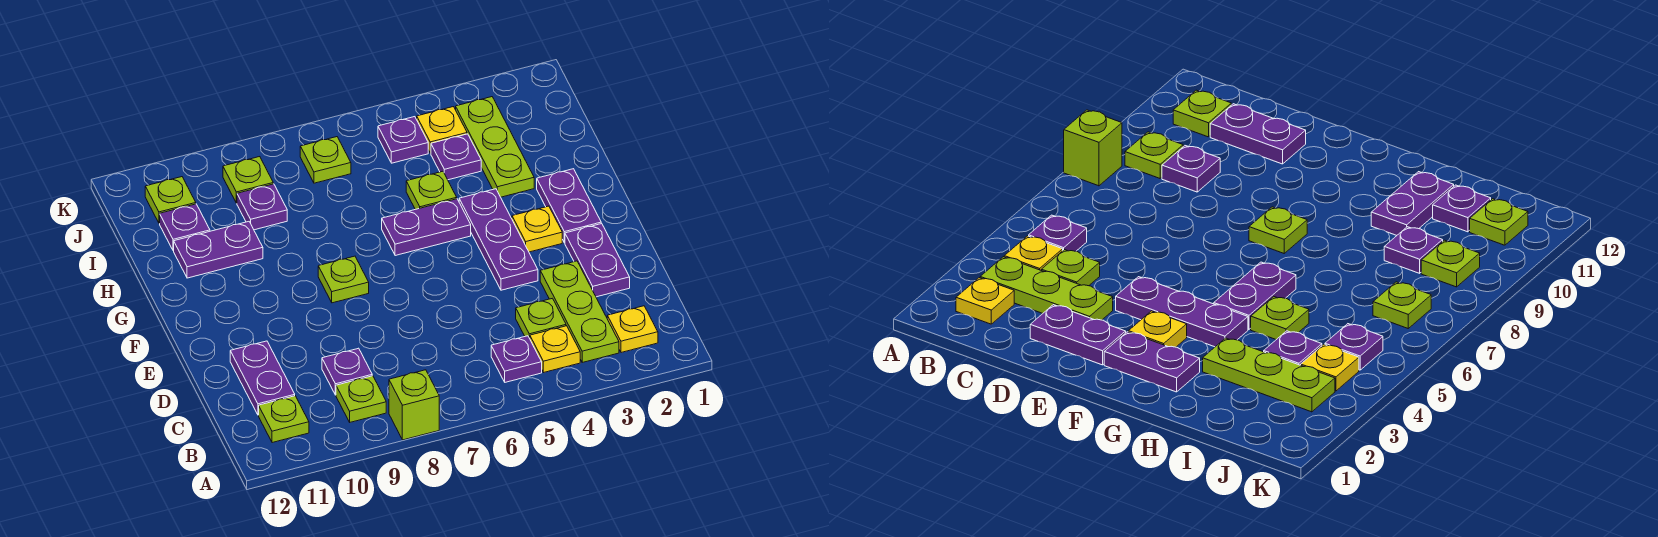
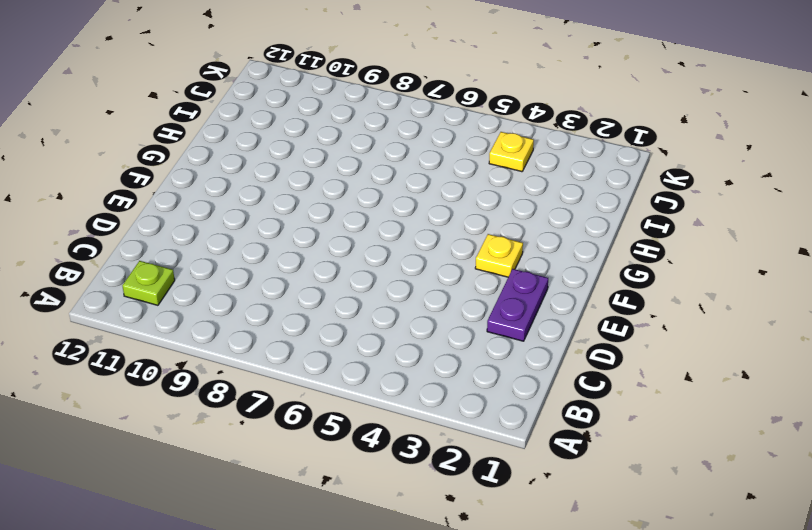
none -> lime 1x1 brick [389,370,439,440]
none -> yellow 1x1 plate [607,306,658,353]
none -> lime 1x3 plate [540,261,619,362]

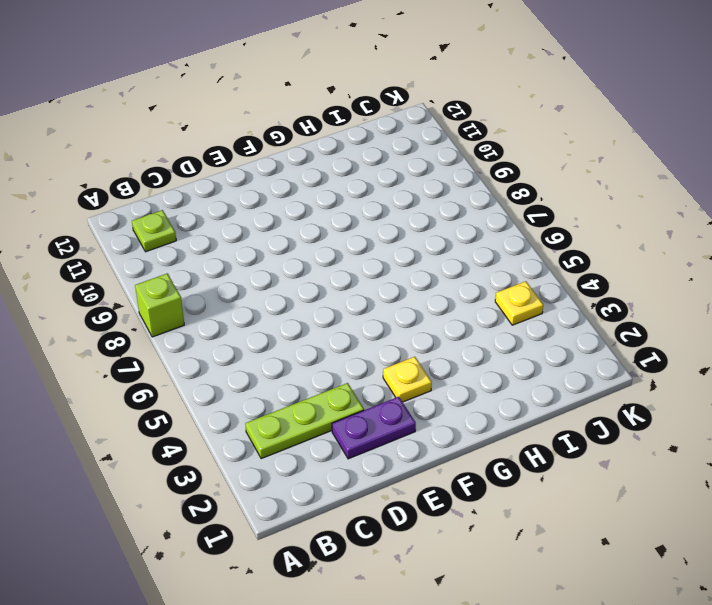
none -> yellow 1x1 plate [607,306,658,353]
none -> yellow 1x1 plate [530,326,580,373]
none -> purple 1x1 plate [491,336,542,382]

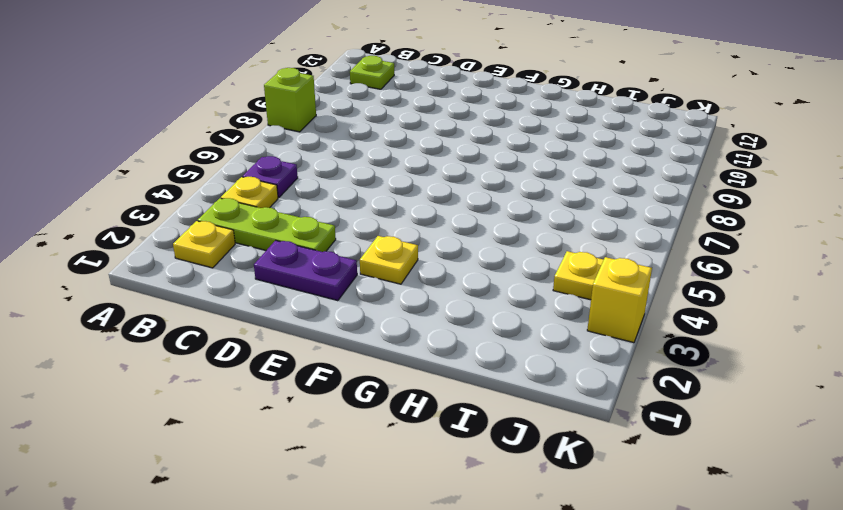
yellow 1x1 brick [587,257,652,343] -> none
none -> lime 1x1 plate [336,376,386,422]
none -> lime 1x1 plate [516,298,566,338]
none -> purple 1x1 plate [322,348,372,395]

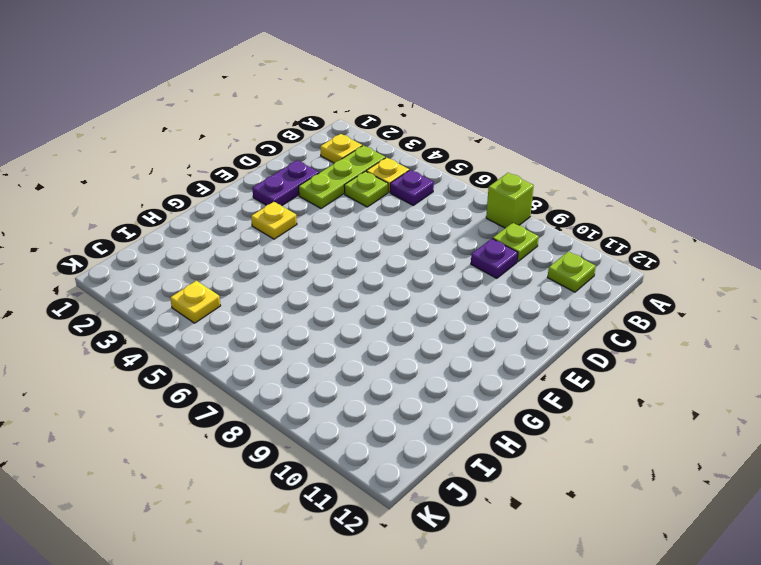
none -> purple 1x2 plate [230,341,295,415]
none -> purple 1x3 plate [459,189,538,290]
none -> purple 1x2 plate [537,169,601,243]

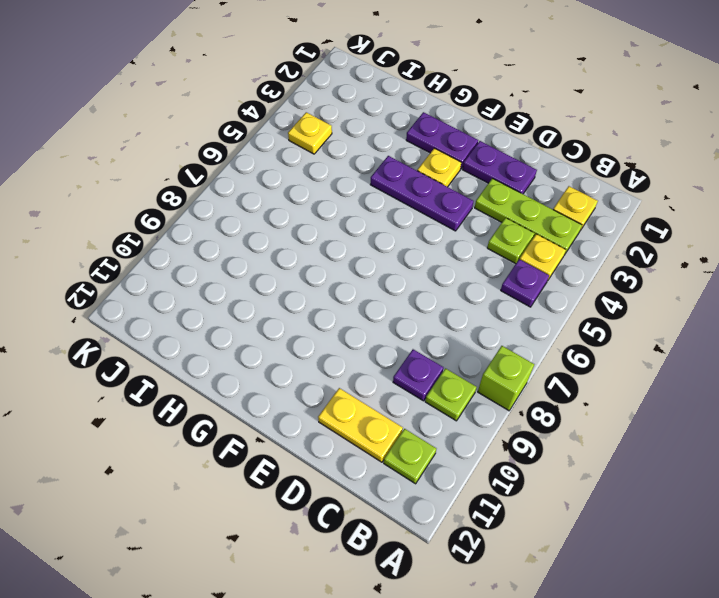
yellow 1x2 plate [318,388,403,462] -> purple 1x2 plate [230,341,295,415]
none -> lime 1x1 plate [318,256,369,303]
none -> purple 1x2 plate [382,199,471,256]
none -> lime 1x3 plate [456,97,534,197]

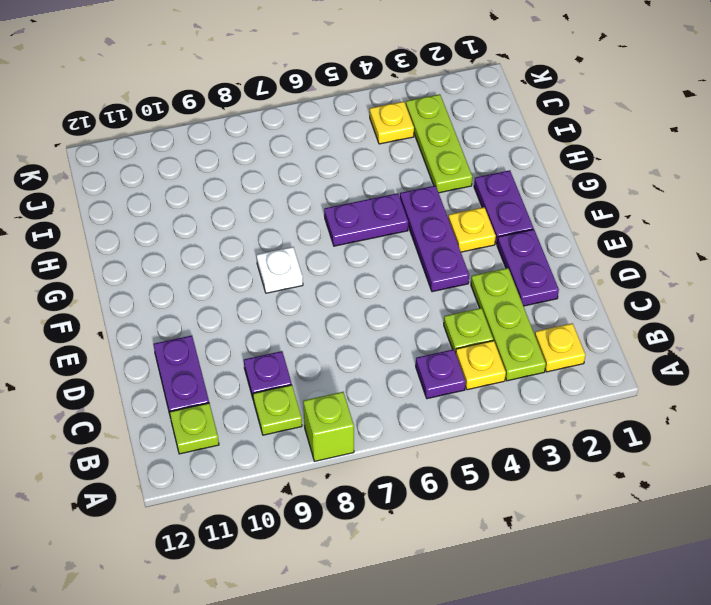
white 1x1 plate [257,247,303,293] -> lime 1x1 plate [318,256,369,303]
none -> lime 1x1 plate [406,171,457,209]
none -> purple 1x2 plate [174,222,263,278]
none -> purple 1x1 plate [431,134,481,180]

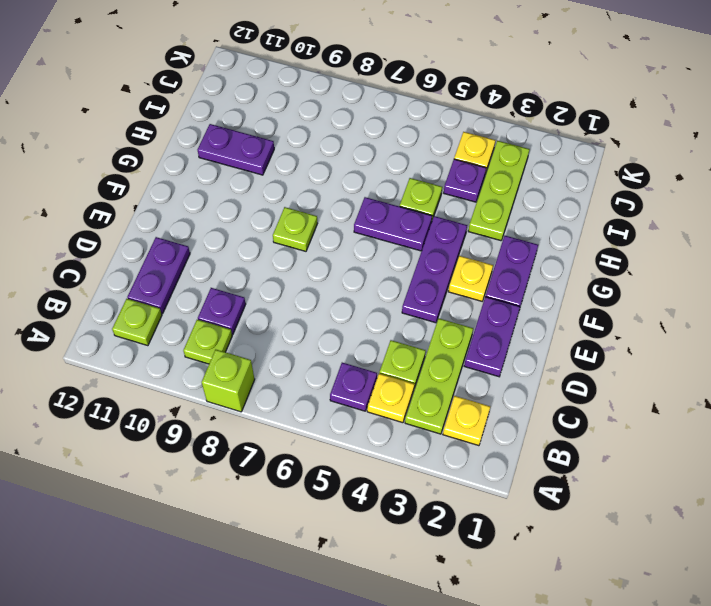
none -> purple 1x1 plate [237,184,287,230]
none -> purple 1x1 plate [160,204,210,251]
none -> purple 1x1 plate [378,117,428,163]

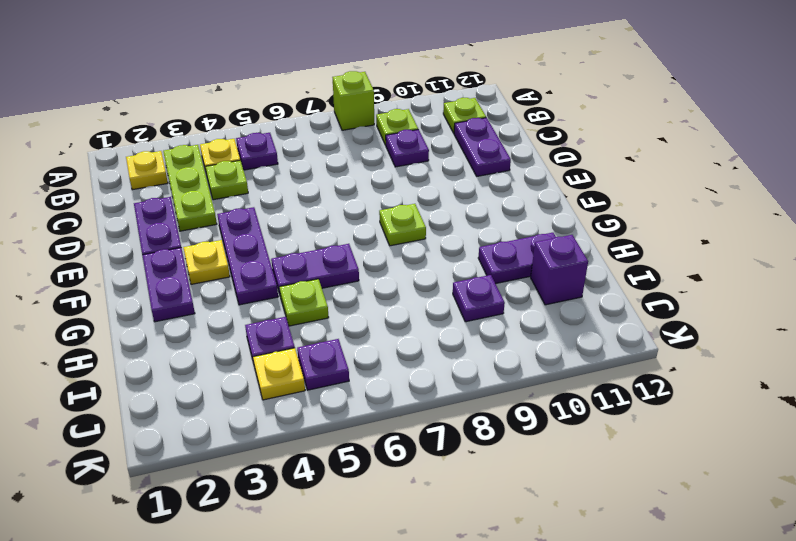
purple 1x1 brick [531,235,588,305] -> purple 1x1 plate [160,204,210,251]
none -> lime 1x3 plate [456,97,534,197]
none -> lime 1x1 plate [300,137,351,183]
none -> lime 1x1 plate [223,157,273,203]

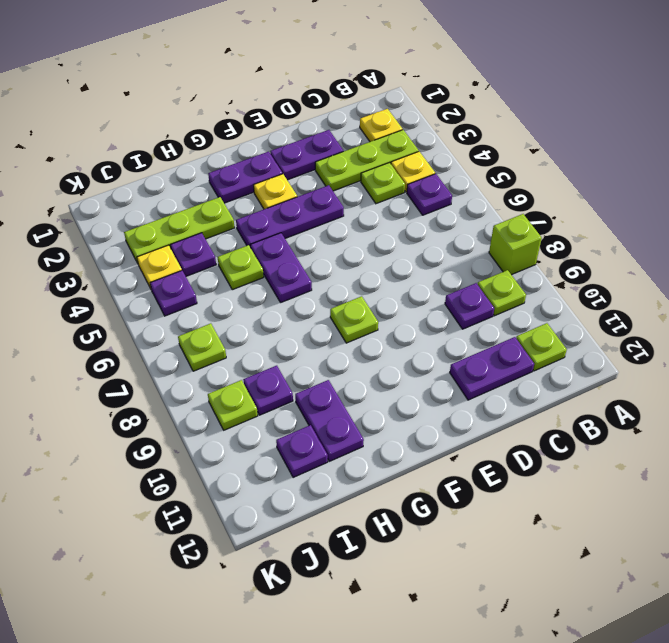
none -> lime 1x1 plate [145,177,196,223]

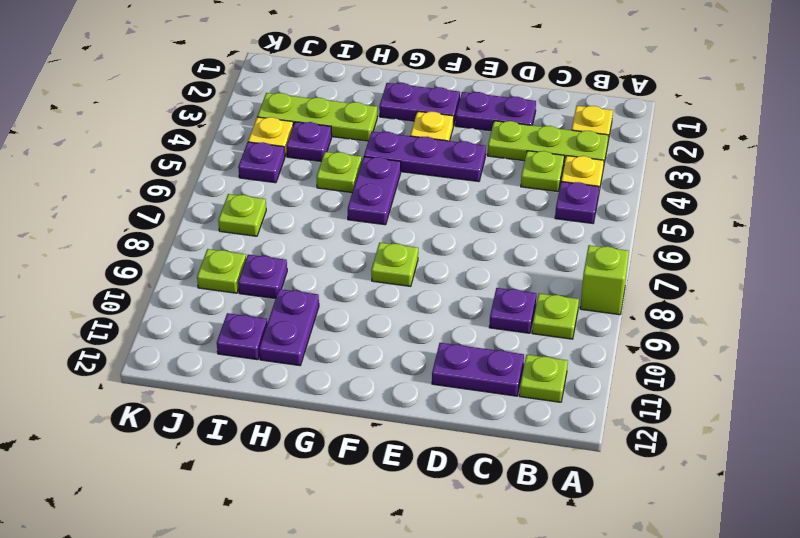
none -> lime 1x1 plate [145,177,196,223]

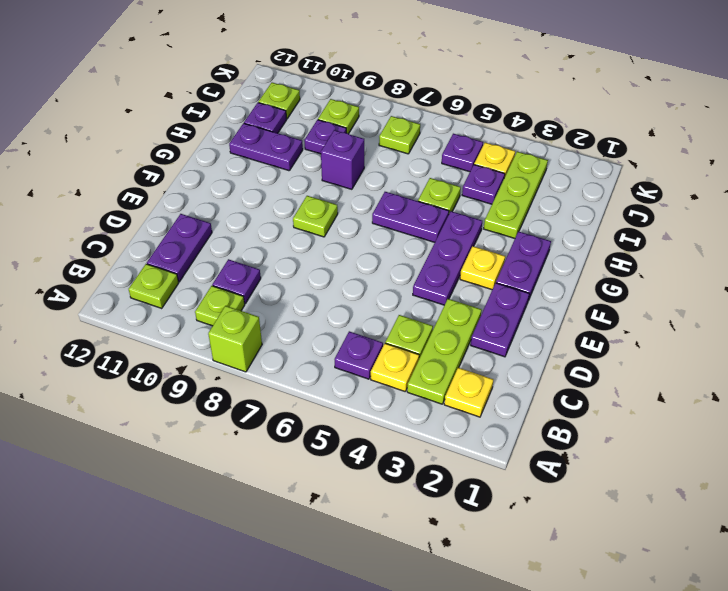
purple 1x1 brick [321,130,364,189] -> none

